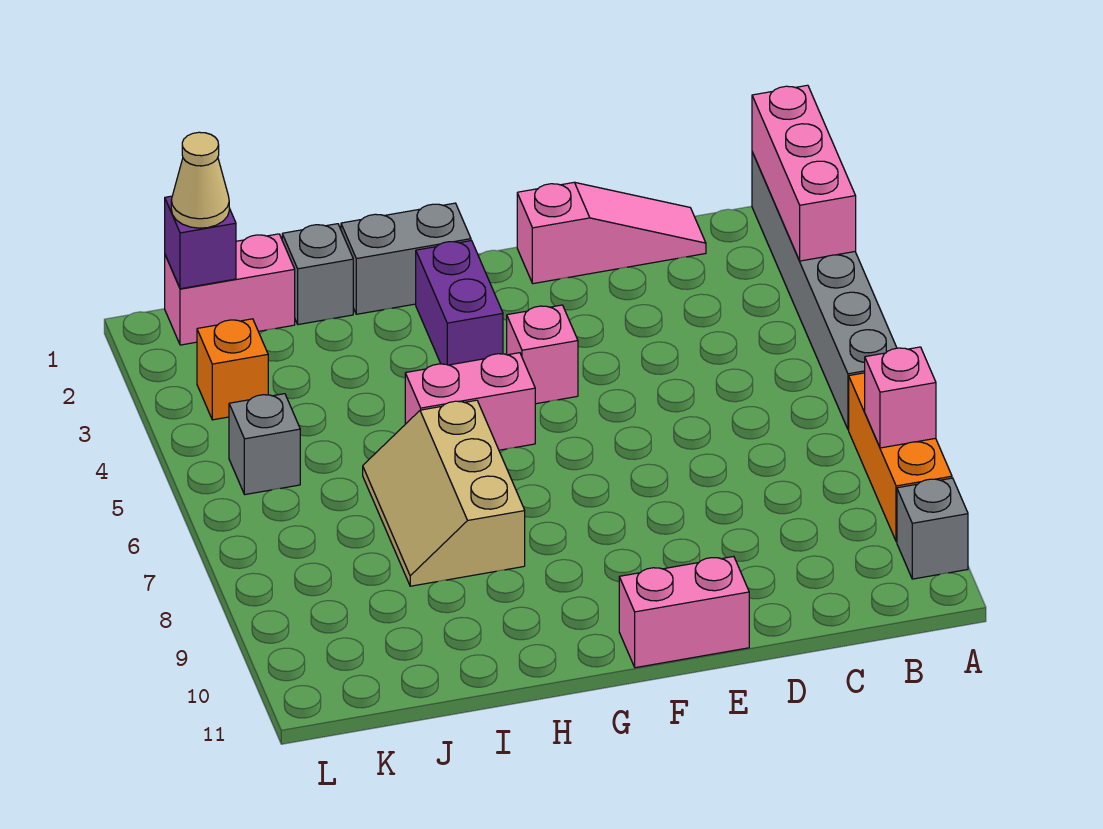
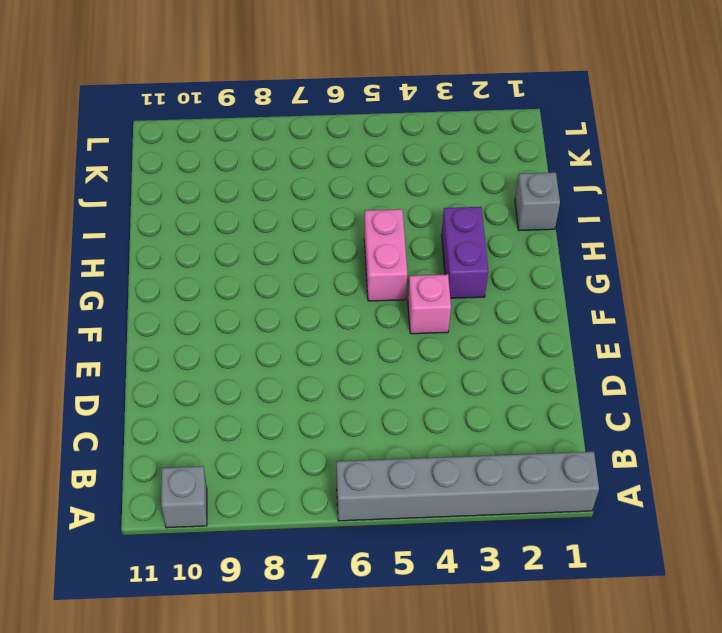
purple 1x2 brick [441,207,488,298] -> purple 1x2 brick turned to [416,241,503,365]
none -> orange 1x3 brick [849,373,952,542]
none -> pink 1x3 slope [517,182,706,284]
none -> pink 1x2 brick [619,556,749,668]

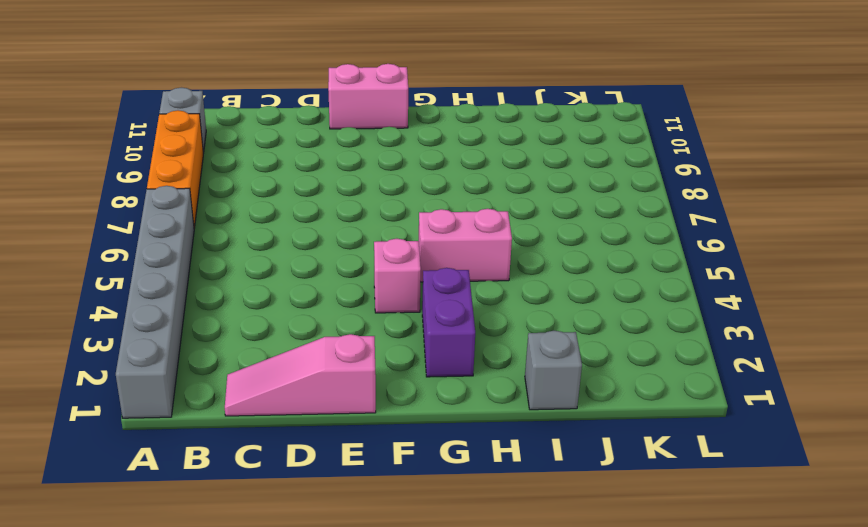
none -> grey 1x2 brick [341,203,471,314]
none -> tan 2x3 slope [363,400,525,586]
none -> pink 1x2 brick [165,234,295,345]

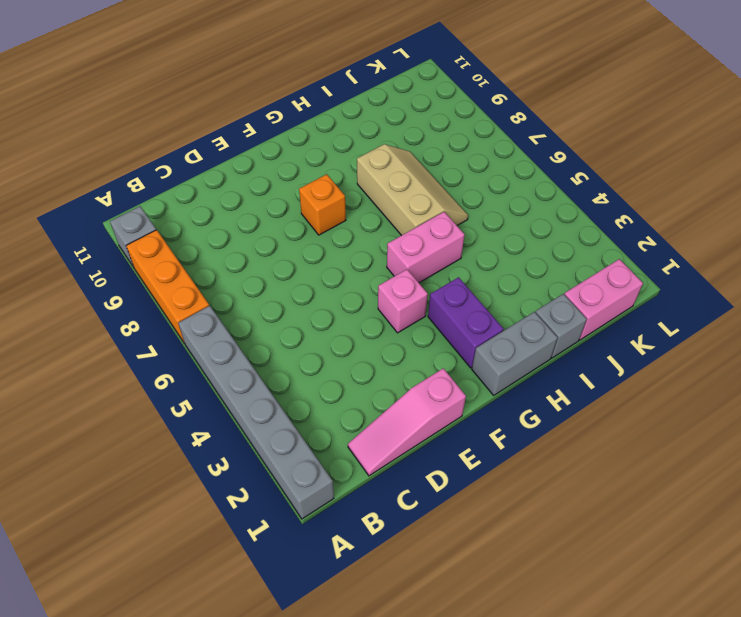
orange 1x1 brick [299,174,346,235] -> orange 1x1 brick moved to [197,319,268,420]
none -> pink 1x2 brick [619,556,749,668]
none -> grey 1x1 brick [229,394,300,495]
none -> pink 1x3 brick [752,85,856,261]

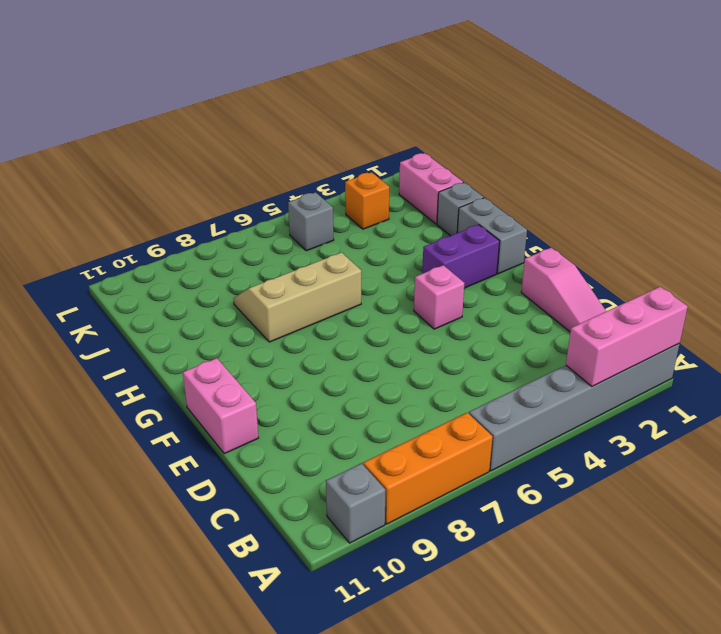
none -> pink 1x2 brick [405,353,535,450]
none -> pink 1x1 brick [865,347,936,448]
none -> purple 1x1 brick [165,196,236,289]

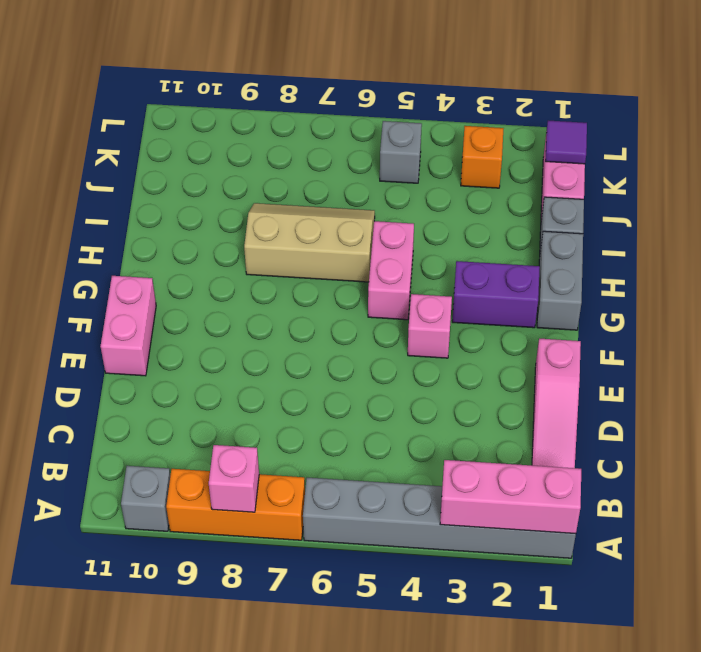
purple 1x1 tile [545,120,587,164] -> purple 1x1 brick [165,196,236,289]
none -> tan 1x1 cone [171,132,229,228]

